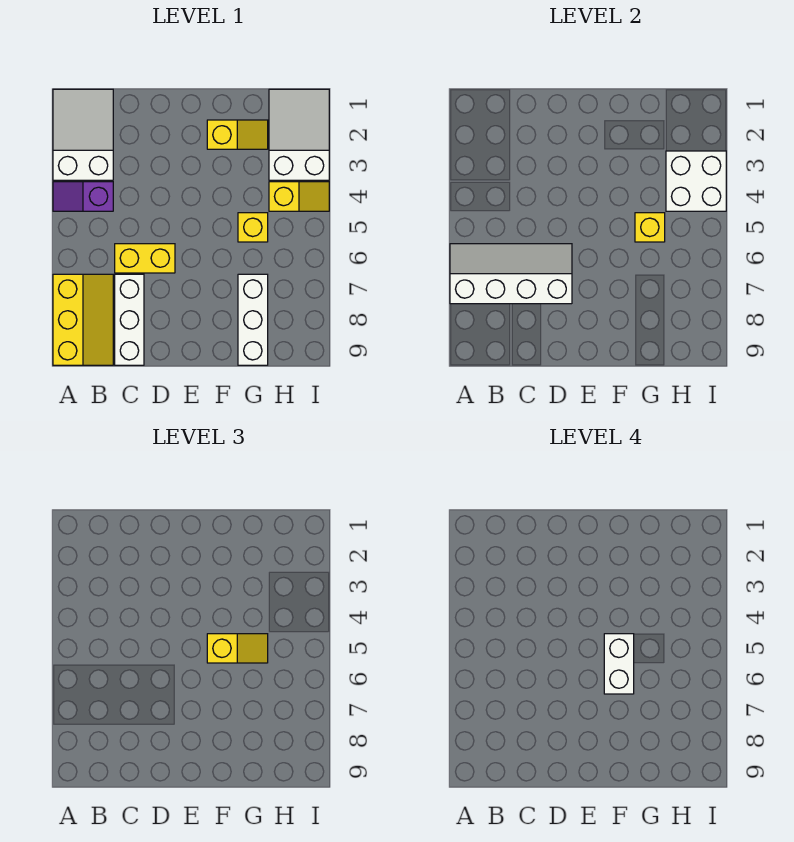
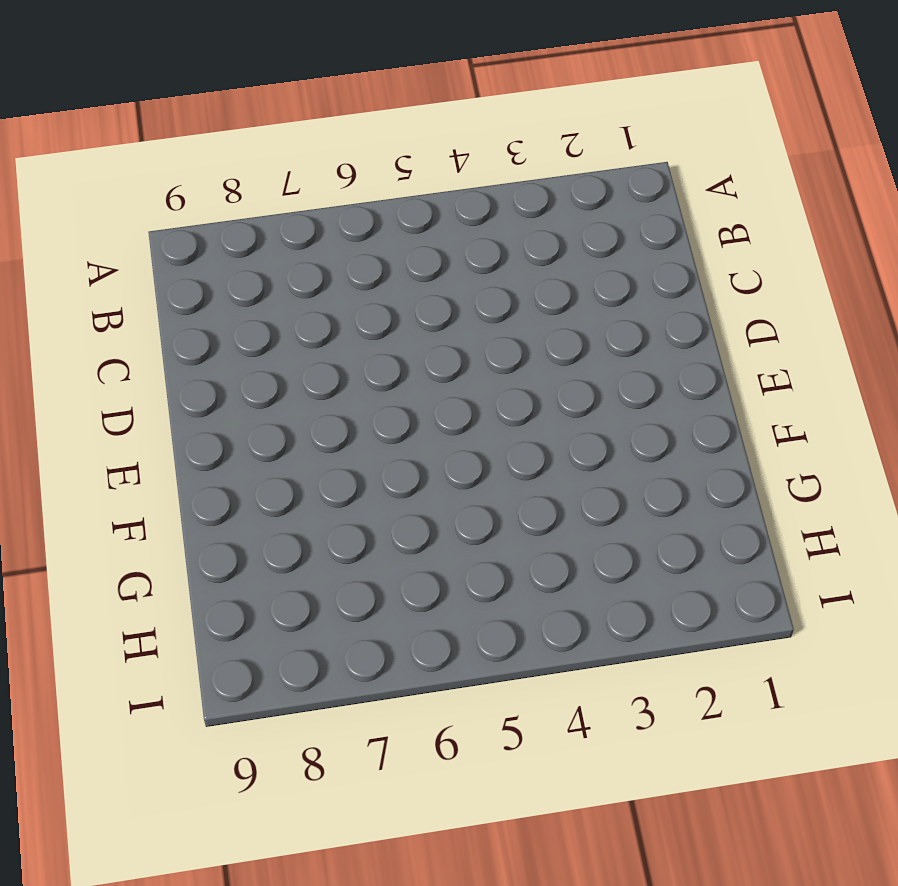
none -> white 2x3 slope [53,89,113,180]
none -> purple 1x2 slope [53,182,113,211]
none -> yellow 2x3 slope [53,274,113,365]

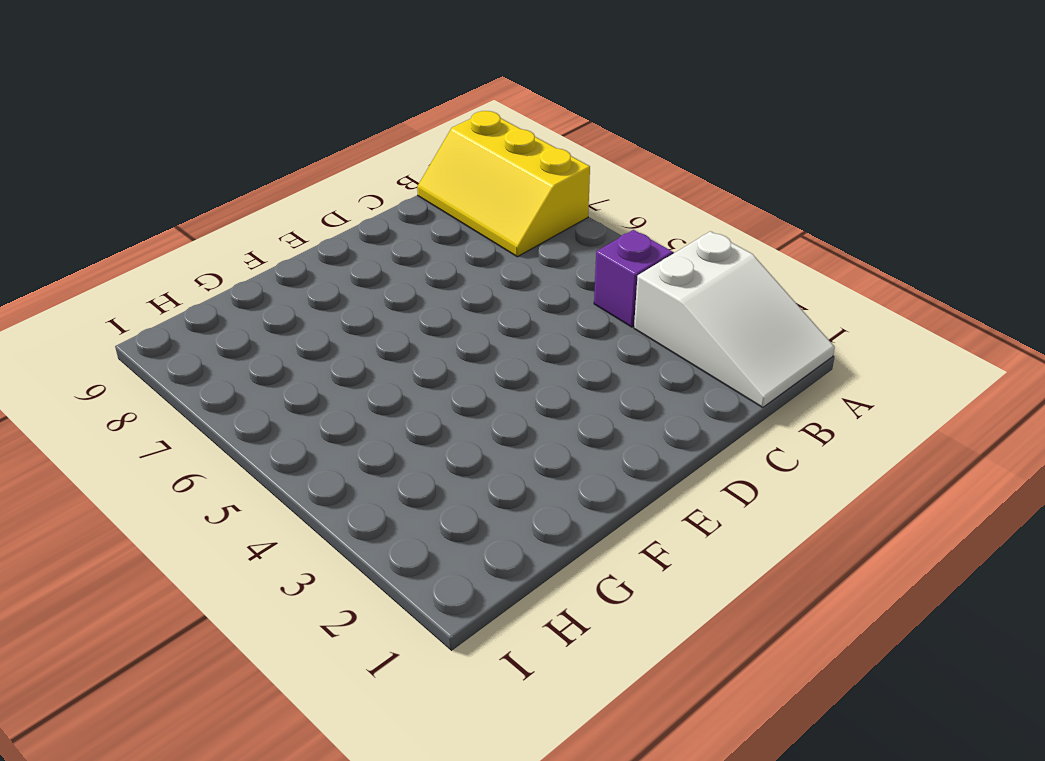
none -> yellow 1x2 brick [115,244,175,273]
none -> white 1x3 brick [115,274,144,365]
none -> yellow 1x2 slope [207,120,268,149]

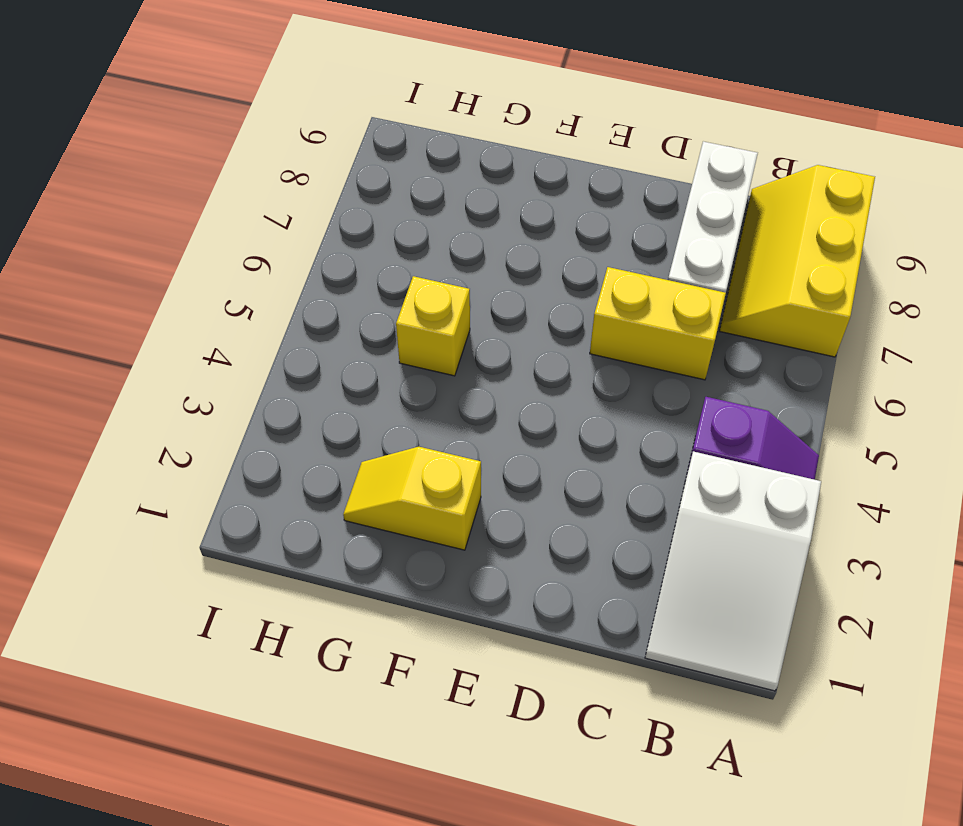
none -> white 1x3 brick [238,274,268,365]
none -> white 2x3 slope [269,89,329,180]
none -> yellow 1x2 slope [269,182,329,211]

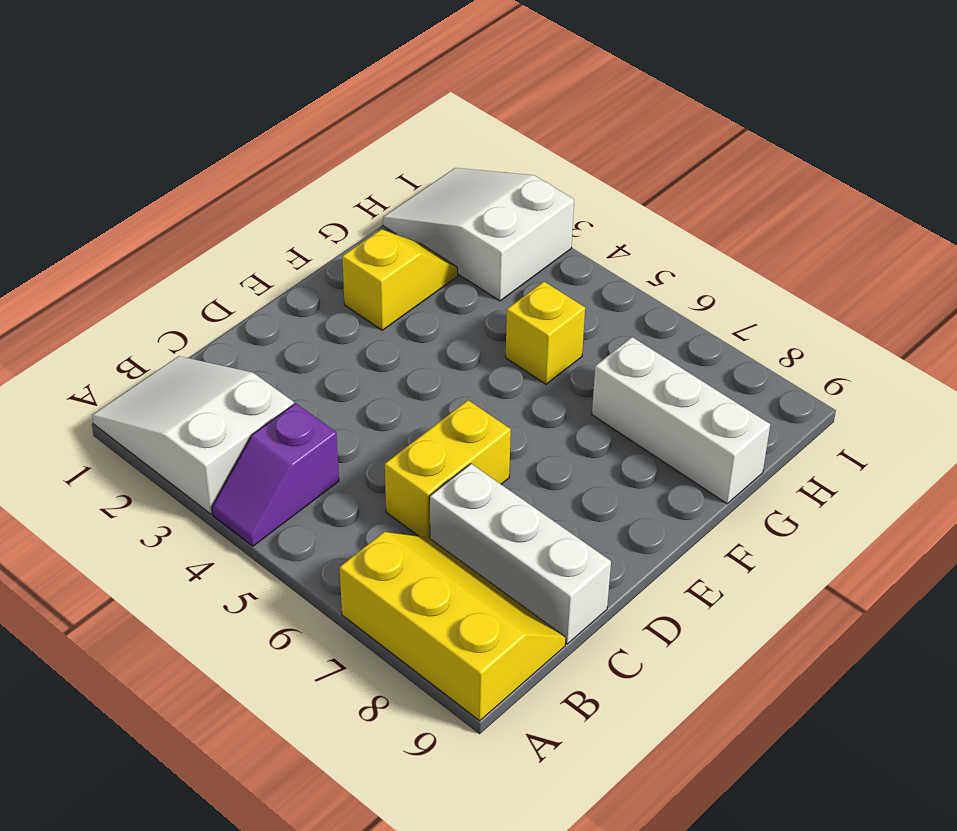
none -> yellow 1x2 slope [269,182,329,211]
none -> white 2x4 slope [450,244,572,304]
none -> yellow 1x1 brick [635,213,665,242]

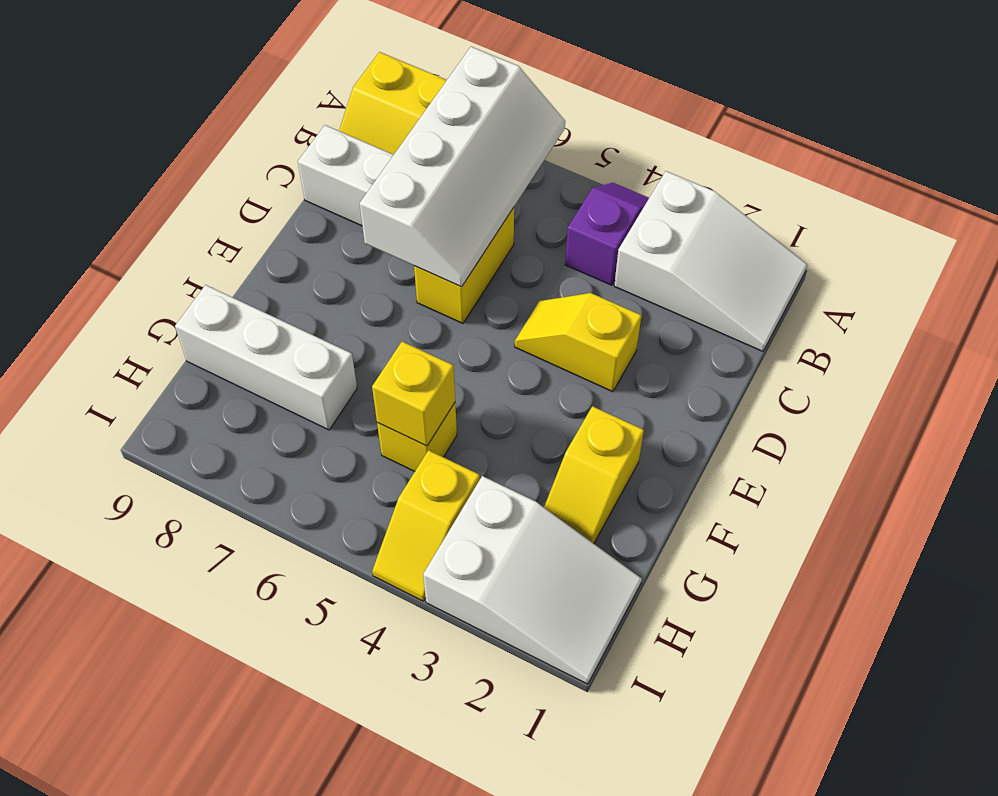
yellow 1x2 slope [515,293,642,392] -> yellow 1x2 slope turned to [207,634,268,663]
none -> white 2x2 brick [666,151,726,211]
none -> white 1x2 brick [604,634,634,694]

